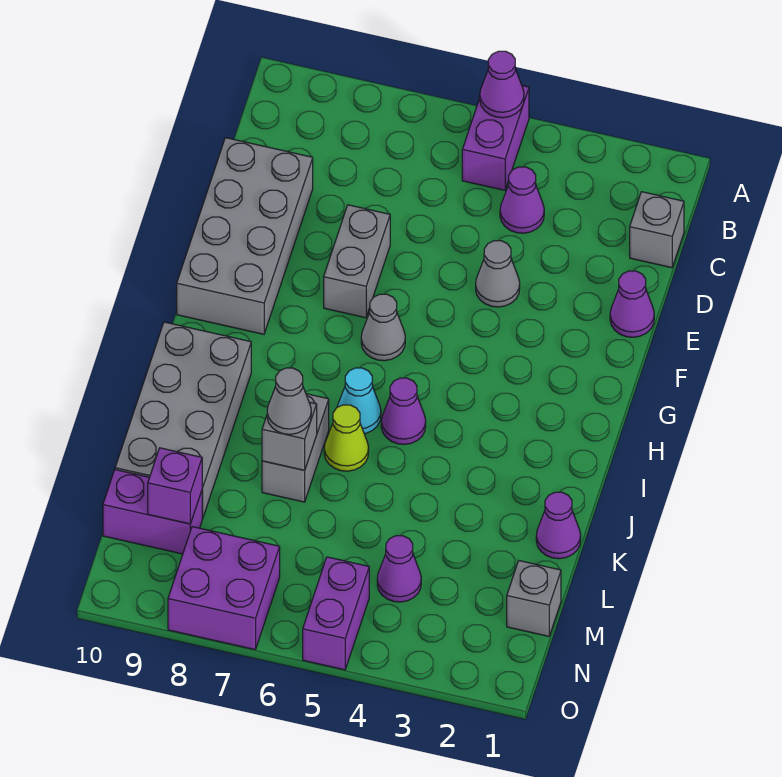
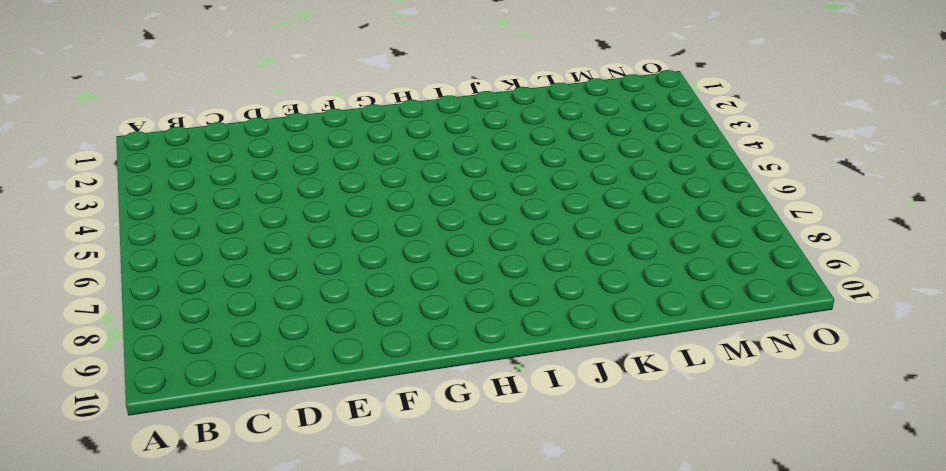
none -> purple 1x2 brick [462,86,529,190]
none -> grey 1x1 brick [630,192,684,268]
none -> purple 1x1 cone [500,167,544,233]

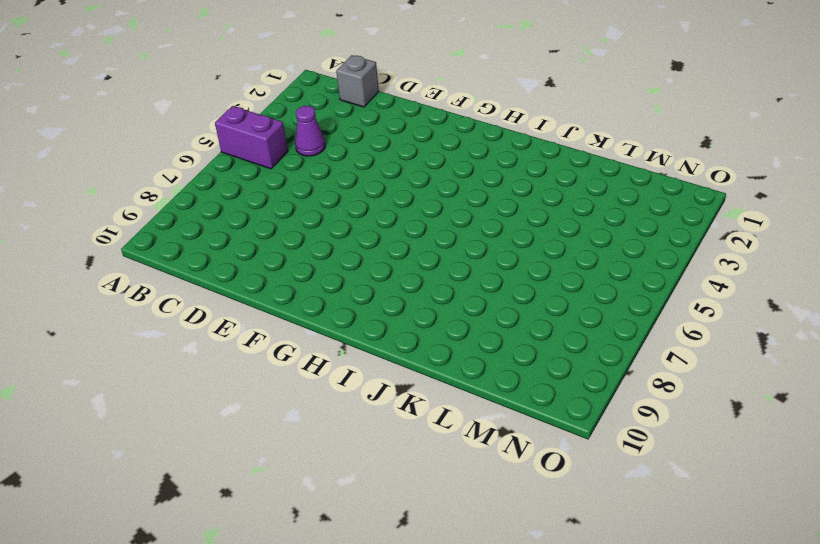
none -> grey 2x4 brick [177,138,313,334]
none -> purple 1x1 cone [610,271,654,337]
none -> grey 1x1 cone [476,241,520,307]

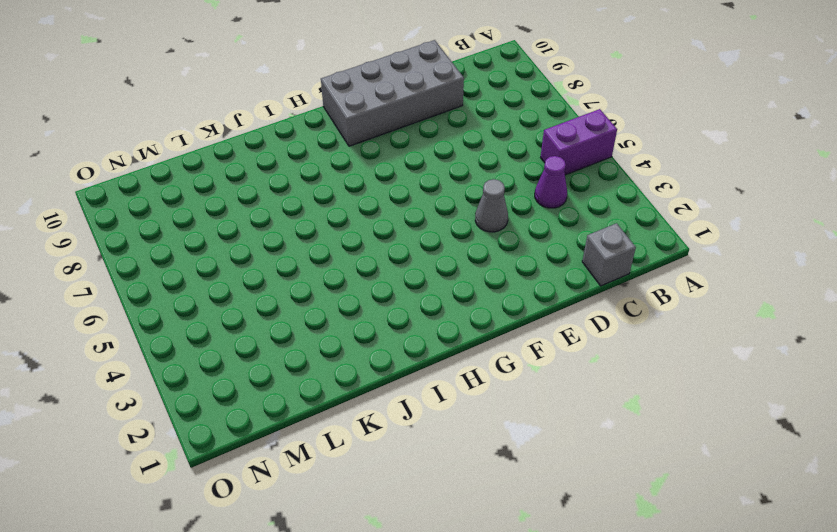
none -> purple 1x1 cone [610,271,654,337]
none -> grey 1x2 brick [324,205,390,318]
none -> grey 1x1 cone [361,294,405,361]

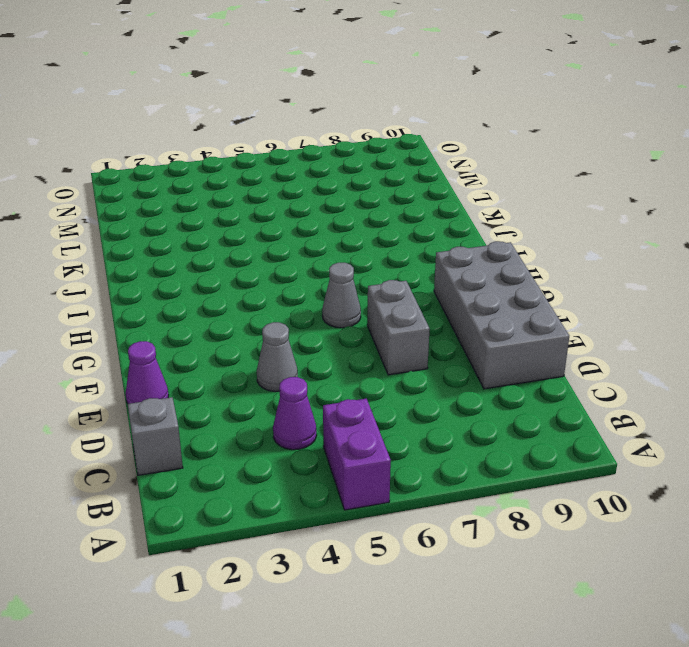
none -> purple 1x1 cone [381,378,426,444]
none -> cyan 1x1 cone [337,368,381,434]
none -> grey 2x4 brick [115,322,251,519]

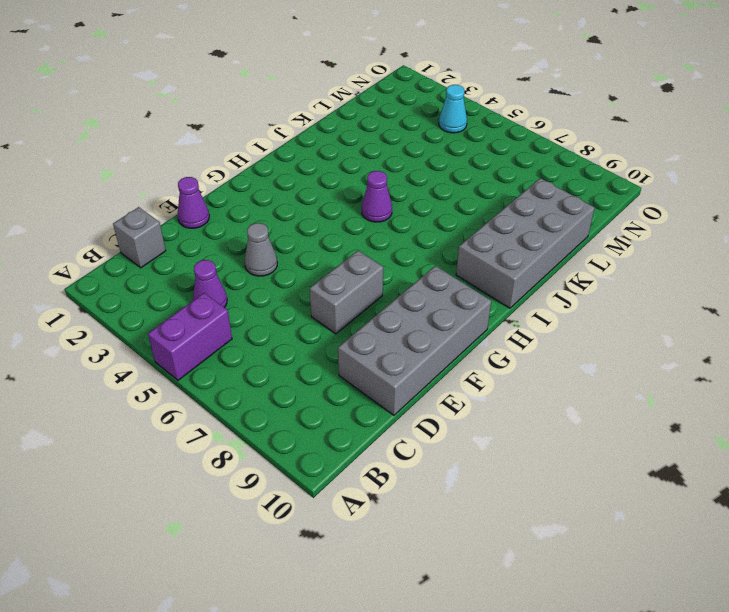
cyan 1x1 cone [439,85,467,133] -> cyan 1x1 cone moved to [337,368,381,434]
none -> grey 1x1 cone [361,294,405,361]
none -> lime 1x1 cone [324,405,369,471]
none -> grey 1x2 brick [262,394,329,502]

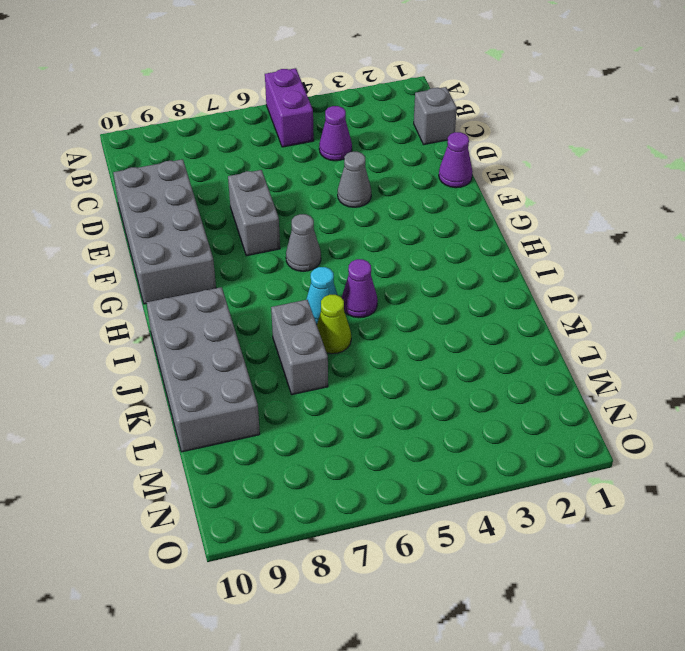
none -> purple 1x1 cone [536,492,581,559]
none -> grey 1x1 brick [507,561,561,636]
none -> purple 1x1 cone [377,536,421,602]

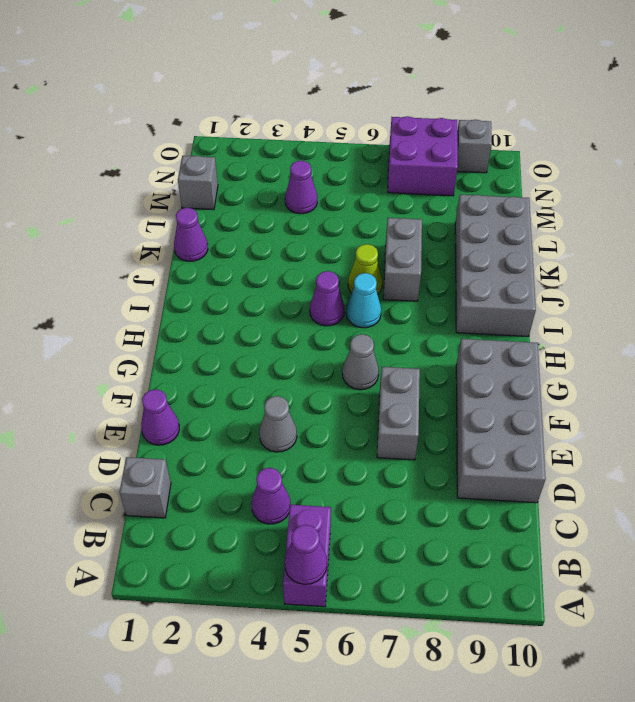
grey 1x1 brick [457,120,492,173] -> grey 1x1 brick moved to [262,402,317,470]
none -> purple 1x2 brick [103,470,202,554]
none -> purple 1x2 brick [303,557,369,670]
none -> purple 1x1 brick [148,448,203,524]

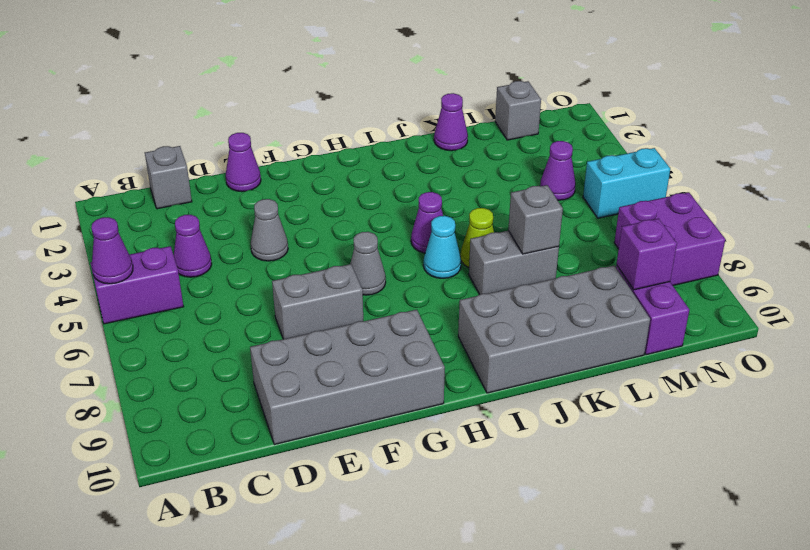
cyan 1x2 brick [583,148,670,218] -> purple 1x2 brick [303,557,369,670]
none -> grey 1x1 cone [267,368,311,434]

